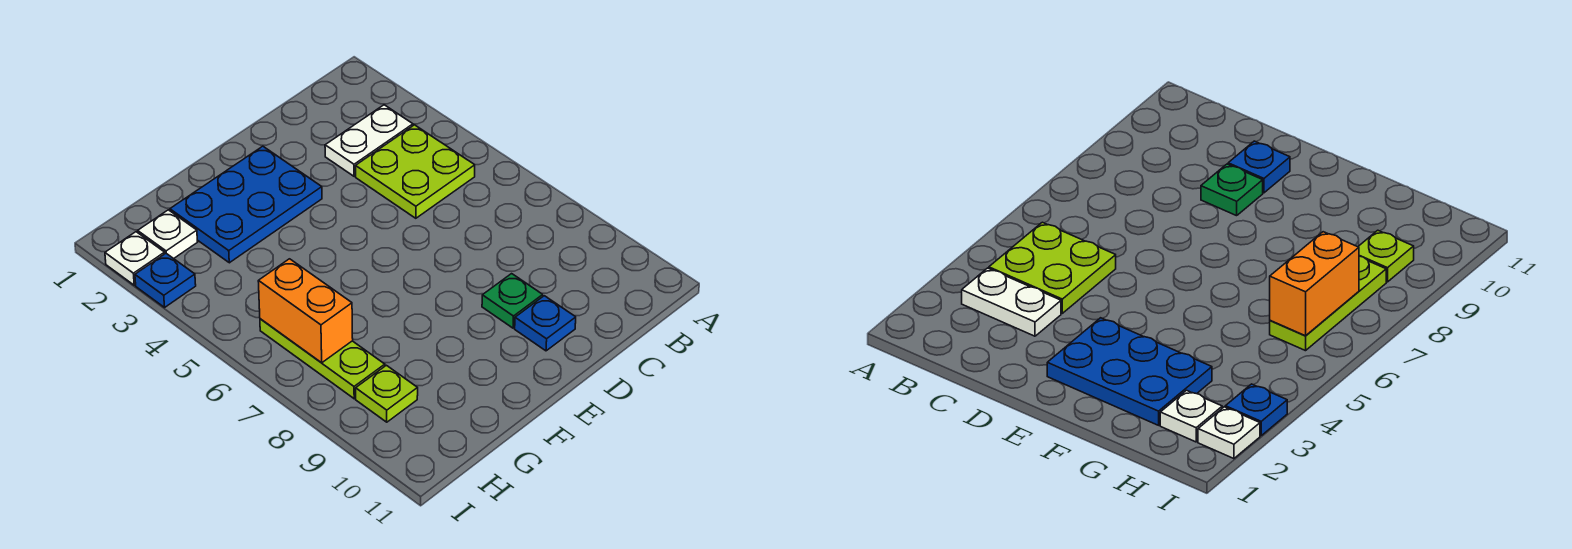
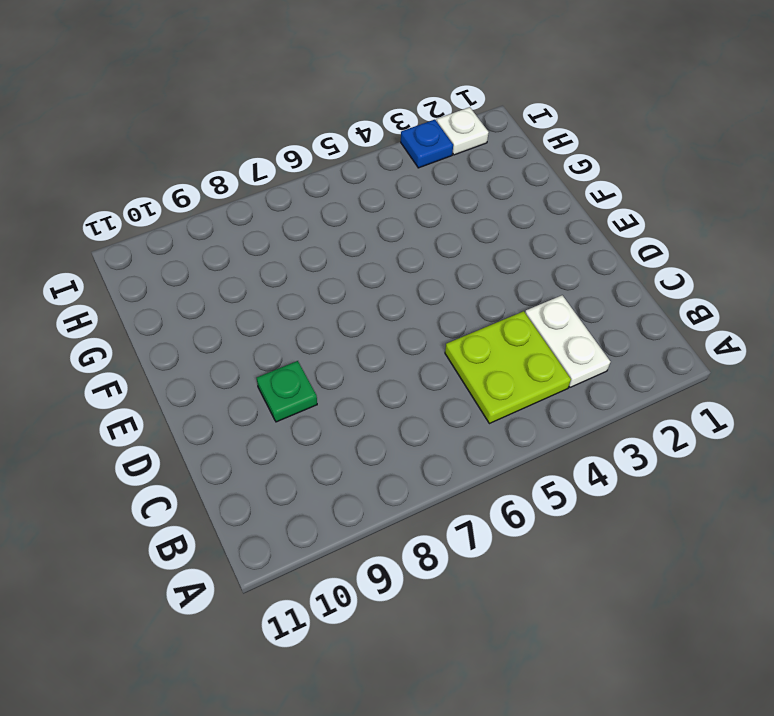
none -> blue 1x1 plate [515,296,576,351]
none -> blue 2x3 plate [170,146,322,263]

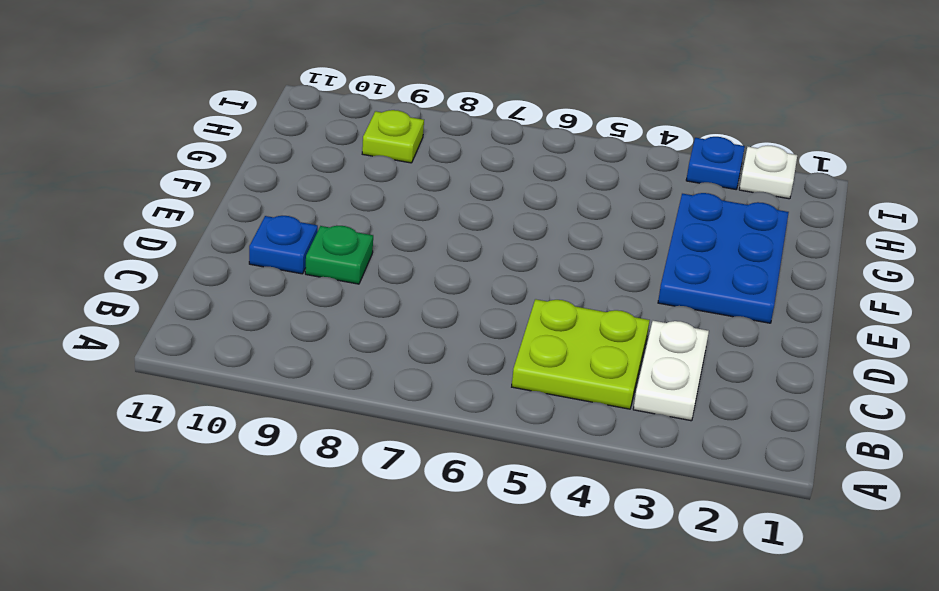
none -> white 1x1 plate [138,210,197,259]
none -> lime 1x3 plate [260,319,385,399]

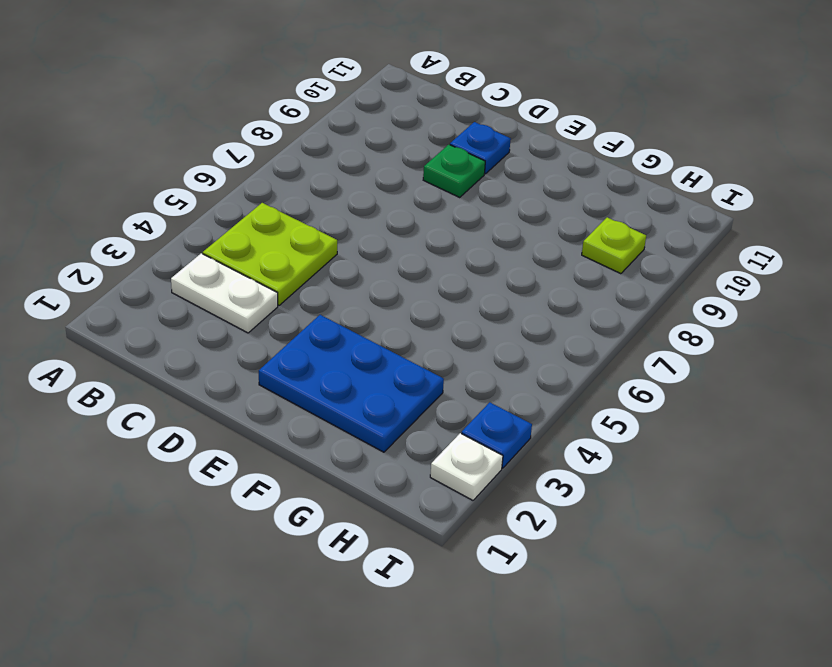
none -> white 1x1 plate [138,210,197,259]
none -> lime 1x3 plate [260,319,385,399]

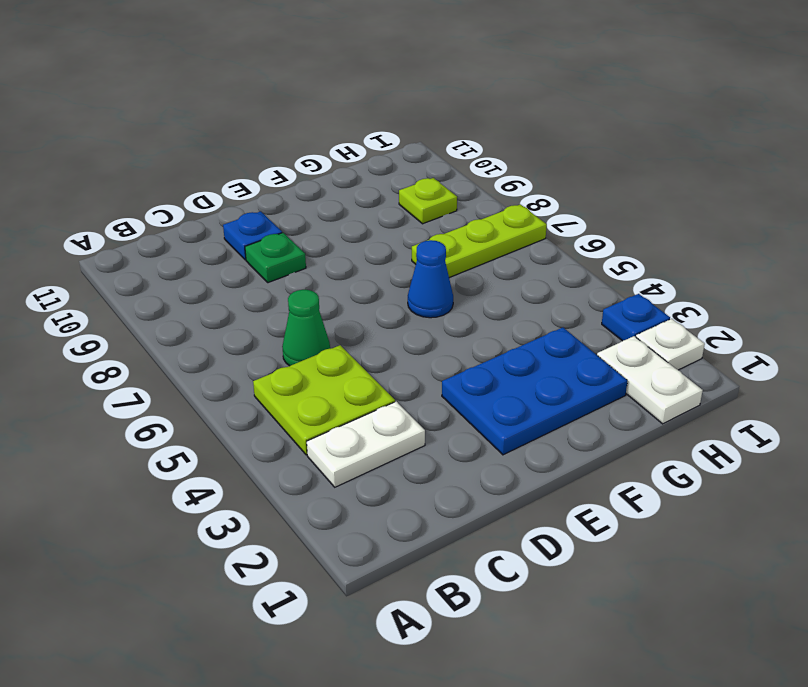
green 1x1 cone [282,290,330,366] -> none
blue 1x1 cone [408,240,453,318] -> none
lime 1x3 plate [412,204,547,278] -> lime 1x3 plate turned to [260,319,385,399]
white 1x2 plate [597,336,703,424] -> white 1x1 plate [138,210,197,259]
none -> orange 1x2 brick [258,259,353,363]

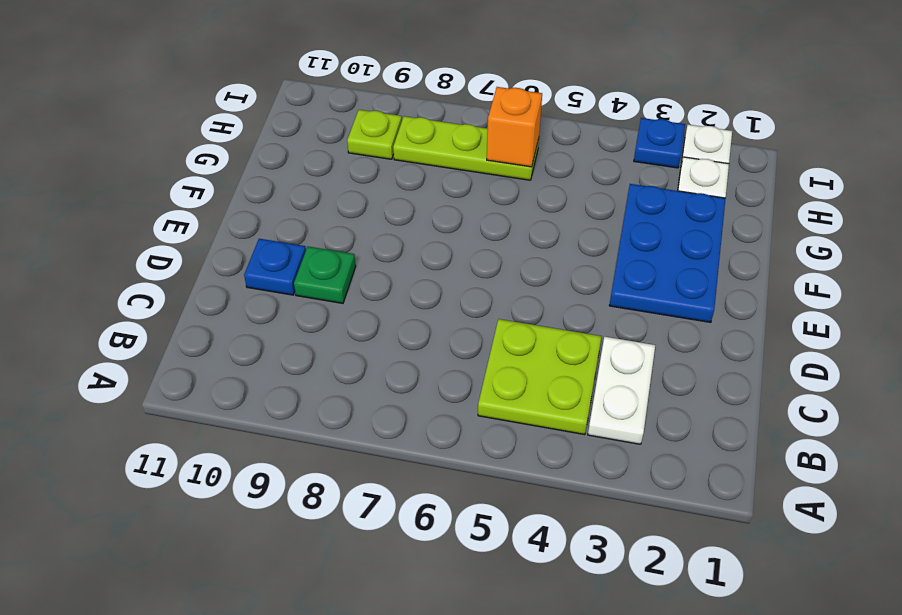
orange 1x1 brick [487,87,542,167] -> orange 1x2 brick [258,259,353,363]

